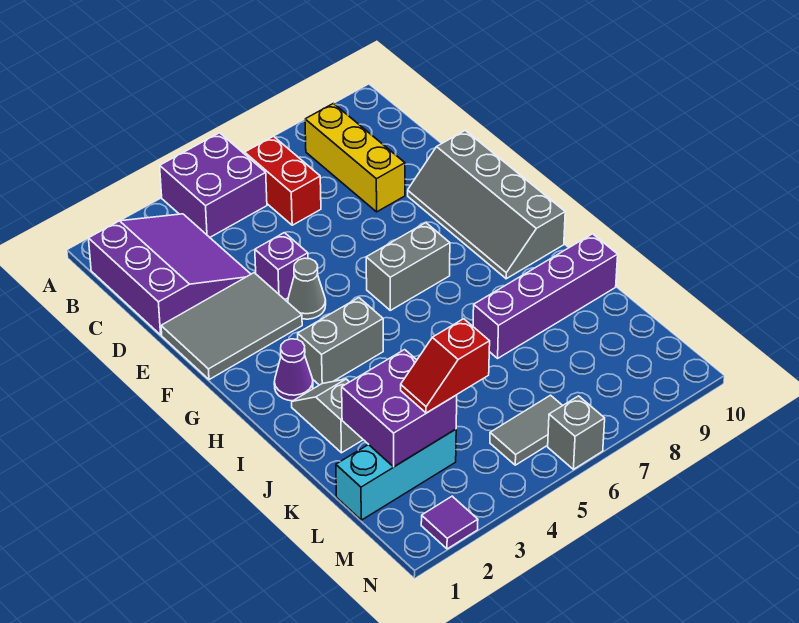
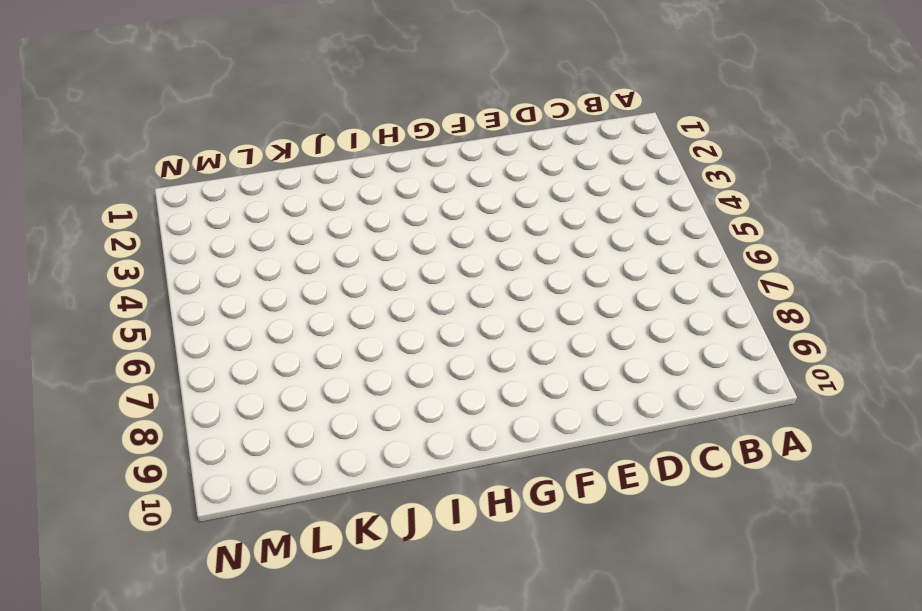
none -> purple 2x2 brick [160,133,267,237]
none -> purple 3x3 slope [88,214,251,335]
none -> red 1x2 brick [245,136,321,225]

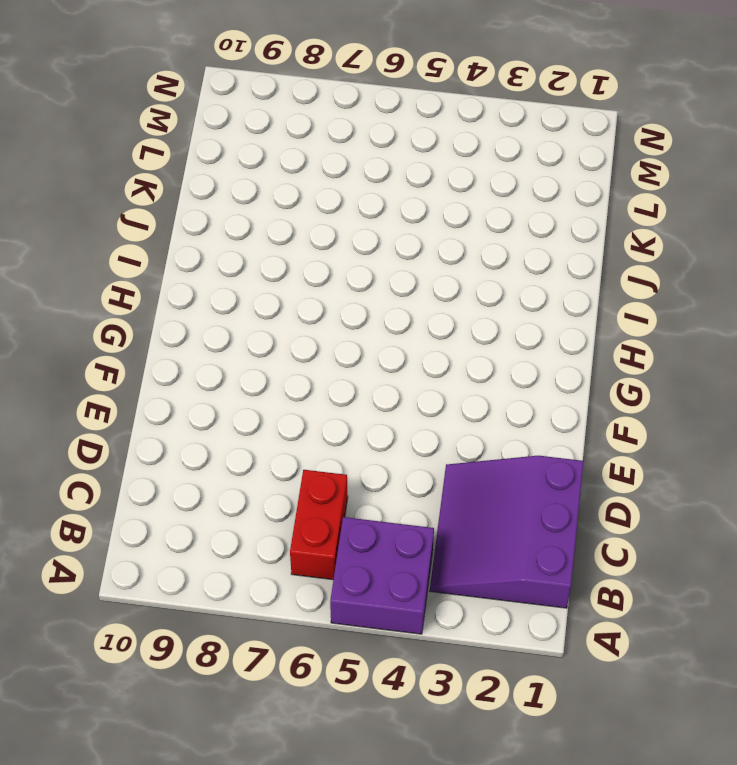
none -> yellow 1x3 brick [305,103,405,212]
none -> grey 2x3 tile [161,273,302,380]
none -> purple 1x1 brick [255,233,308,299]

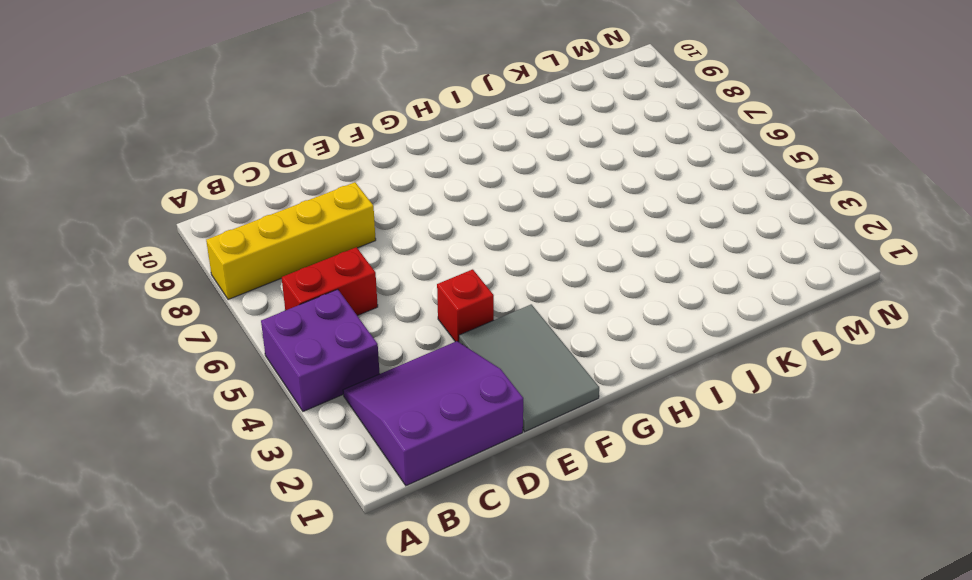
yellow 1x4 brick [206,182,376,300] -> yellow 1x3 brick [305,103,405,212]
red 1x1 brick [437,269,494,342] -> purple 1x1 brick [255,233,308,299]
none -> grey 2x4 slope [408,130,565,279]
none -> grey 1x1 cone [288,258,326,319]
none -> grey 1x2 brick [366,223,450,310]

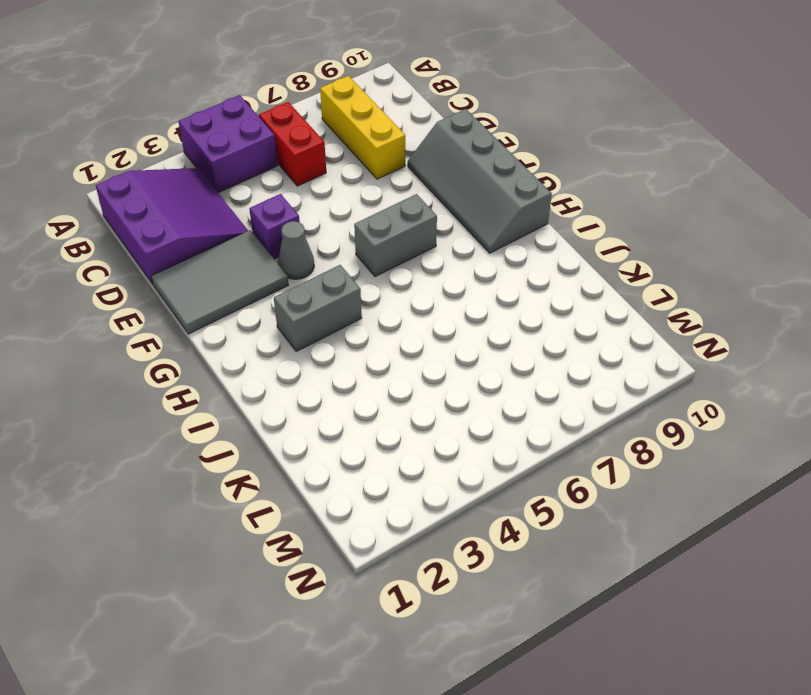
none -> purple 1x1 cone [274,339,313,401]
none -> grey 1x2 slope [292,379,363,453]
none -> purple 1x4 brick [473,234,618,358]

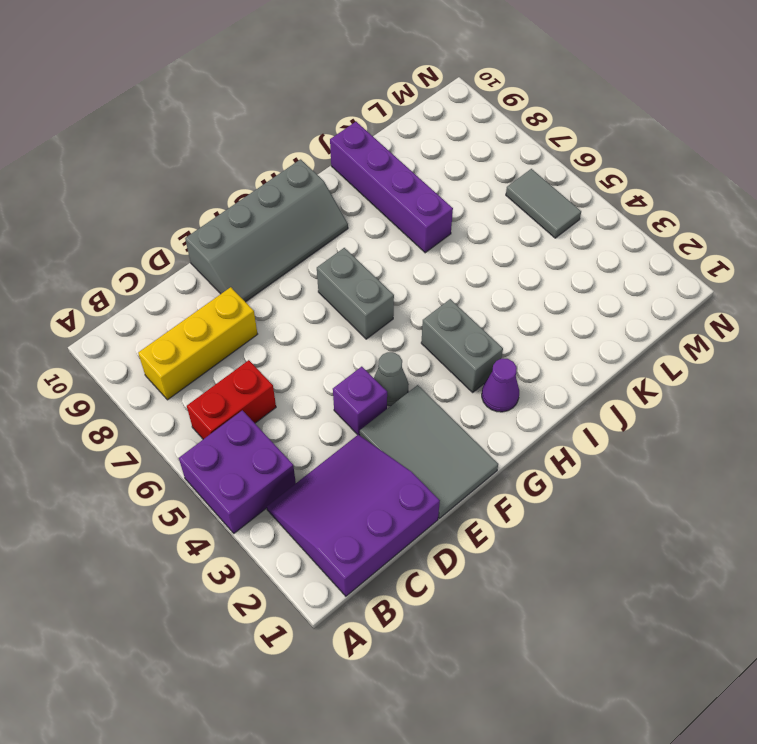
none -> grey 1x2 slope [292,379,363,453]
none -> cyan 1x3 brick [336,429,456,520]
none -> purple 1x1 tile [421,496,478,549]

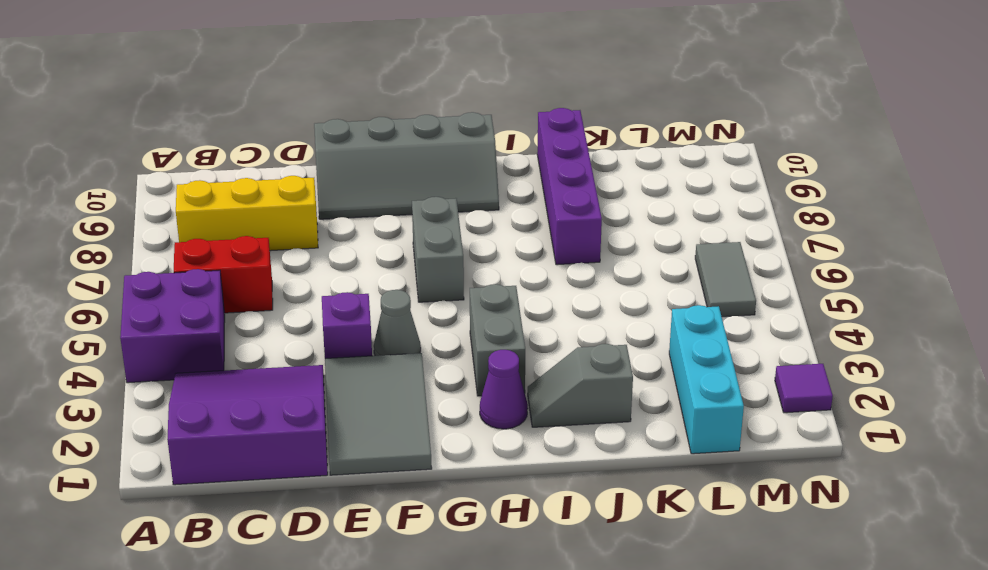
none -> grey 1x1 brick [548,396,605,469]
none -> purple 2x2 brick [342,350,457,467]
none -> red 1x2 slope [401,319,490,413]

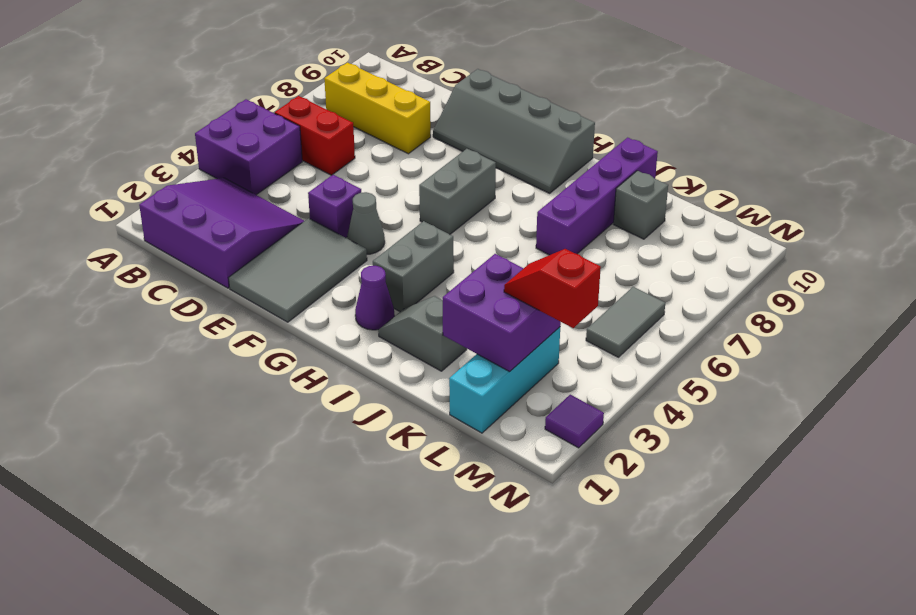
grey 1x1 brick [614,171,668,239] -> grey 1x1 brick moved to [548,396,605,469]
red 1x2 slope [504,249,601,328] -> red 1x2 slope turned to [401,319,490,413]

